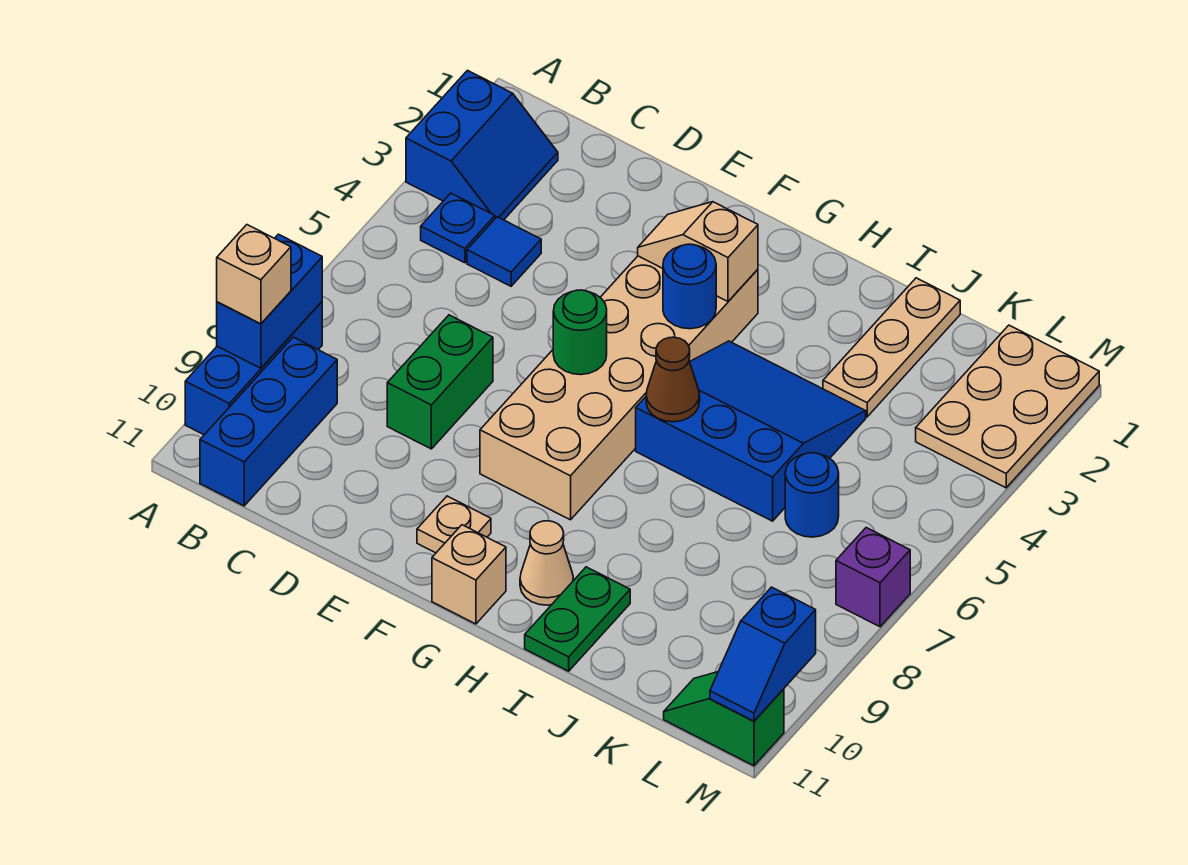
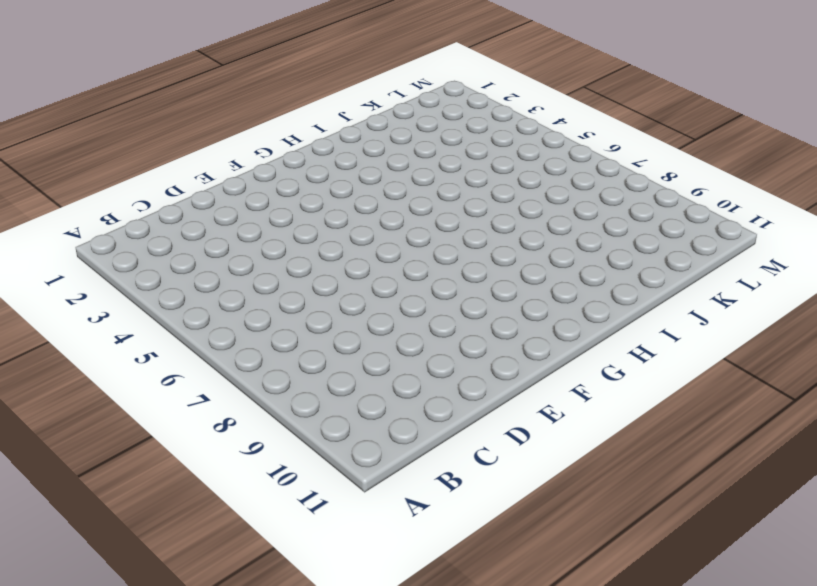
none -> blue 2x2 slope [406,70,558,220]
none -> blue 1x3 brick [185,302,322,435]
none -> blue 1x1 plate [421,193,495,263]

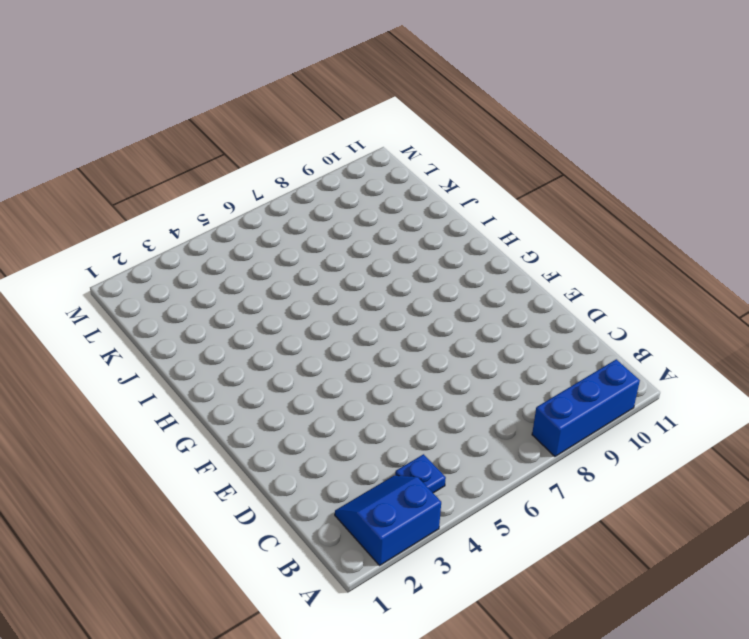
none -> blue 1x3 brick [200,337,337,506]
none -> blue 1x1 tile [467,217,541,286]
none -> green 1x2 brick [387,315,493,449]

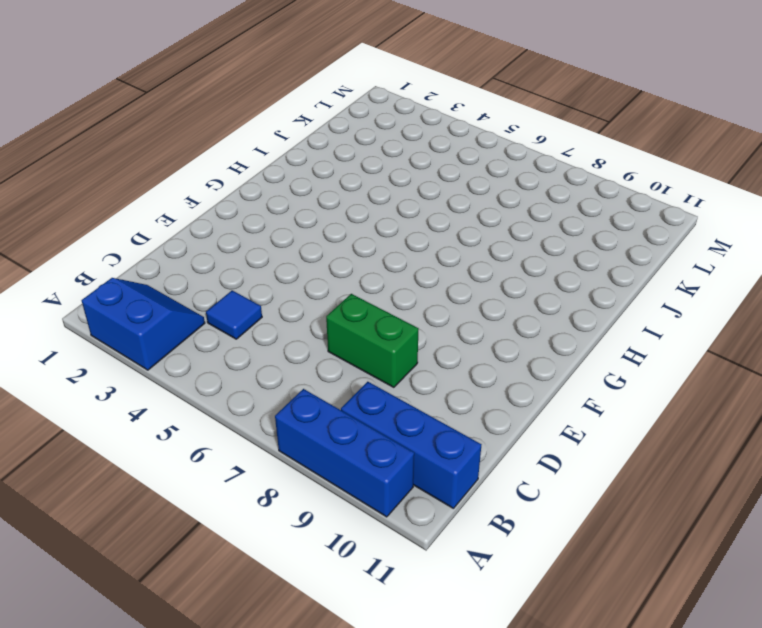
none -> blue 1x1 plate [421,193,495,263]
none -> tan 2x6 brick [480,256,758,520]
none -> tan 1x1 plate [417,496,491,553]

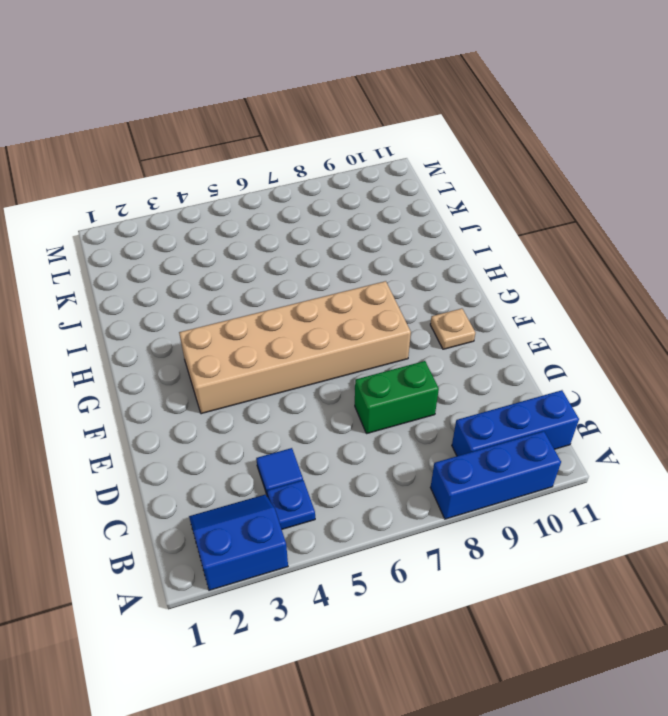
none -> tan 1x1 brick [432,525,506,624]
none -> blue 3x3 slope [636,341,866,521]
none -> tan 1x1 cone [520,521,573,605]

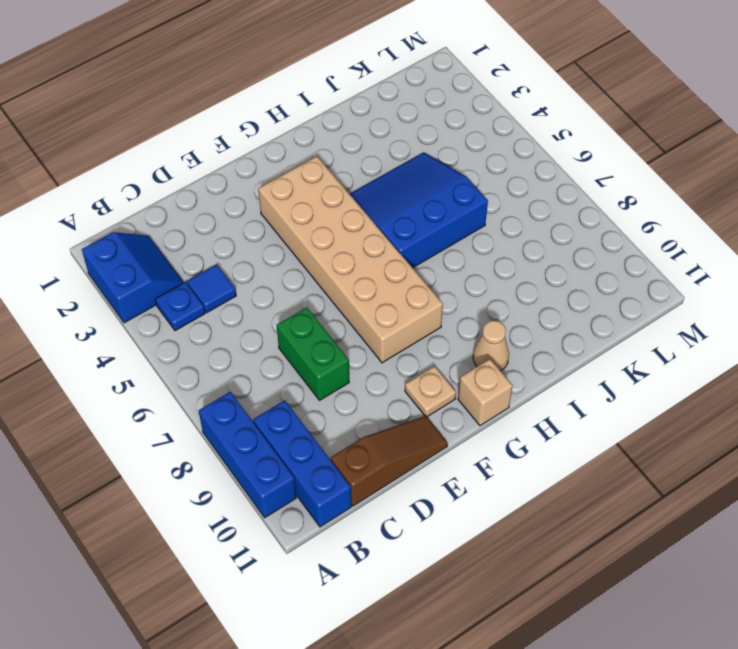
brown 1x3 slope [331,416,448,506] -> none
none -> green 1x2 plate [525,567,630,671]
none -> tan 1x3 plate [823,278,960,417]
none -> blue 1x1 round brick [785,453,839,537]

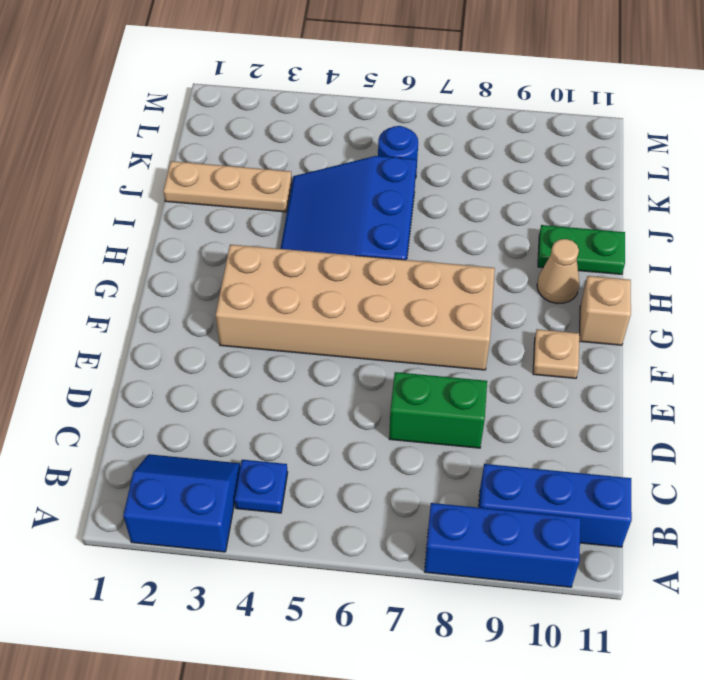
none -> blue 1x1 tile [467,217,541,286]
none -> tan 2x3 plate [916,325,1099,488]
none -> green 1x2 slope [664,672,784,766]

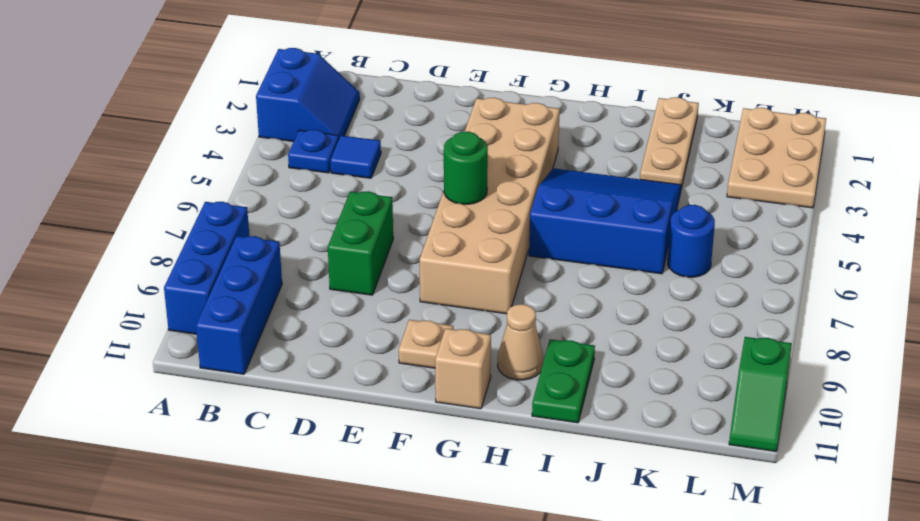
green 1x2 slope [729,337,792,451] -> green 1x2 slope turned to [664,672,784,766]
none -> purple 1x1 brick [836,528,910,627]
none -> blue 1x2 brick [217,234,322,368]
none -> tan 1x2 slope [638,202,758,301]

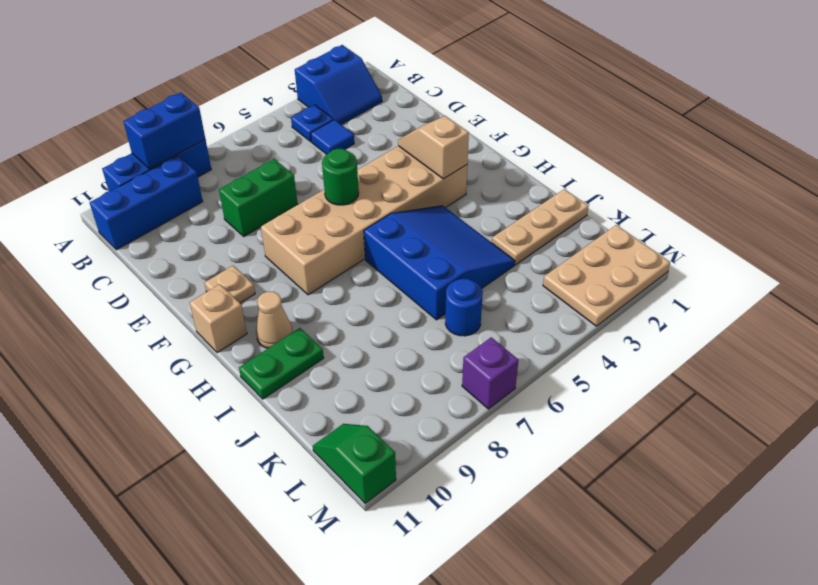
none -> blue 1x1 round brick [663,244,716,329]
none -> brown 1x1 cone [646,337,700,422]
none -> blue 1x2 slope [710,587,816,721]

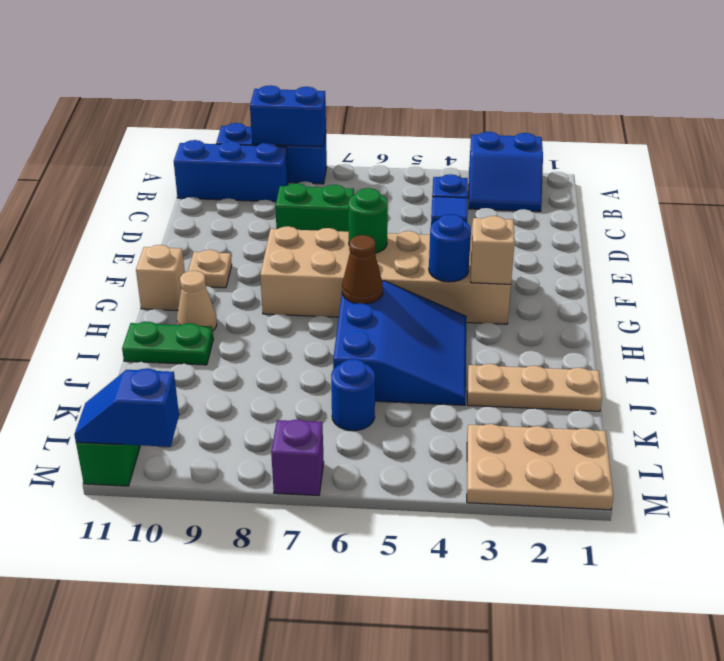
none -> tan 1x1 brick [217,225,291,324]

